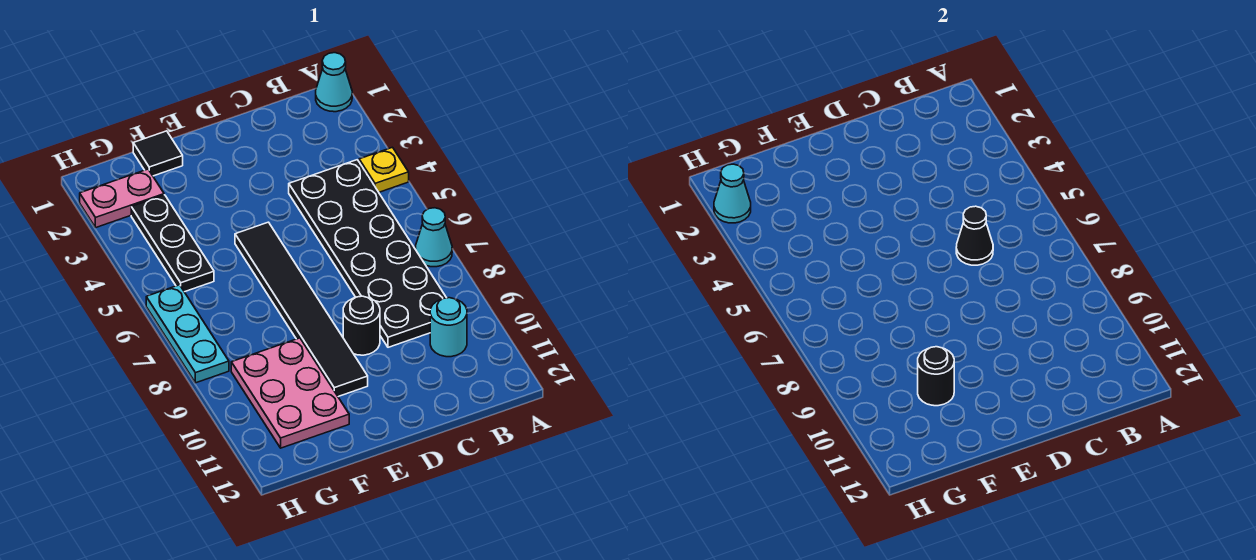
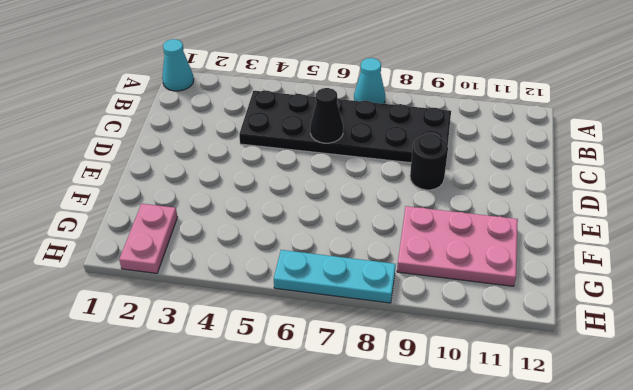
none -> yellow 1x1 plate [359,147,409,192]
none -> cyan 1x1 round brick [430,298,467,357]
none -> black 1x6 tile [235,222,368,397]

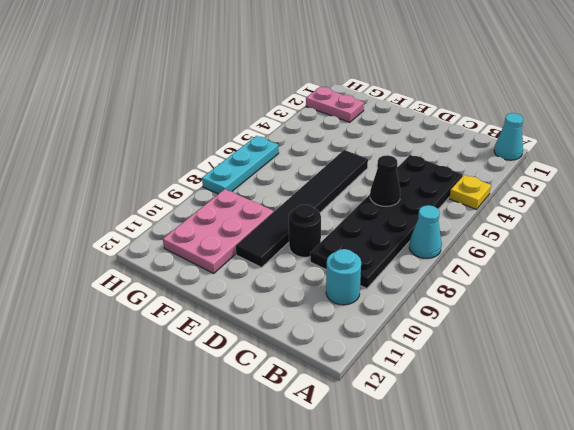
none -> black 1x1 tile [133,131,183,176]
none -> black 1x3 plate [131,195,214,292]
none -> black 1x1 round brick [918,347,954,406]

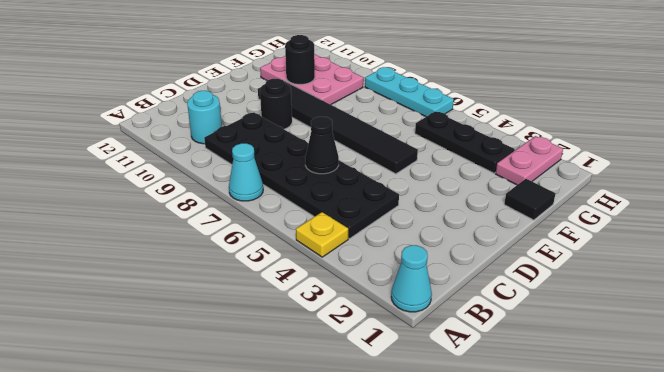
none -> cyan 1x1 cone [714,164,751,223]

